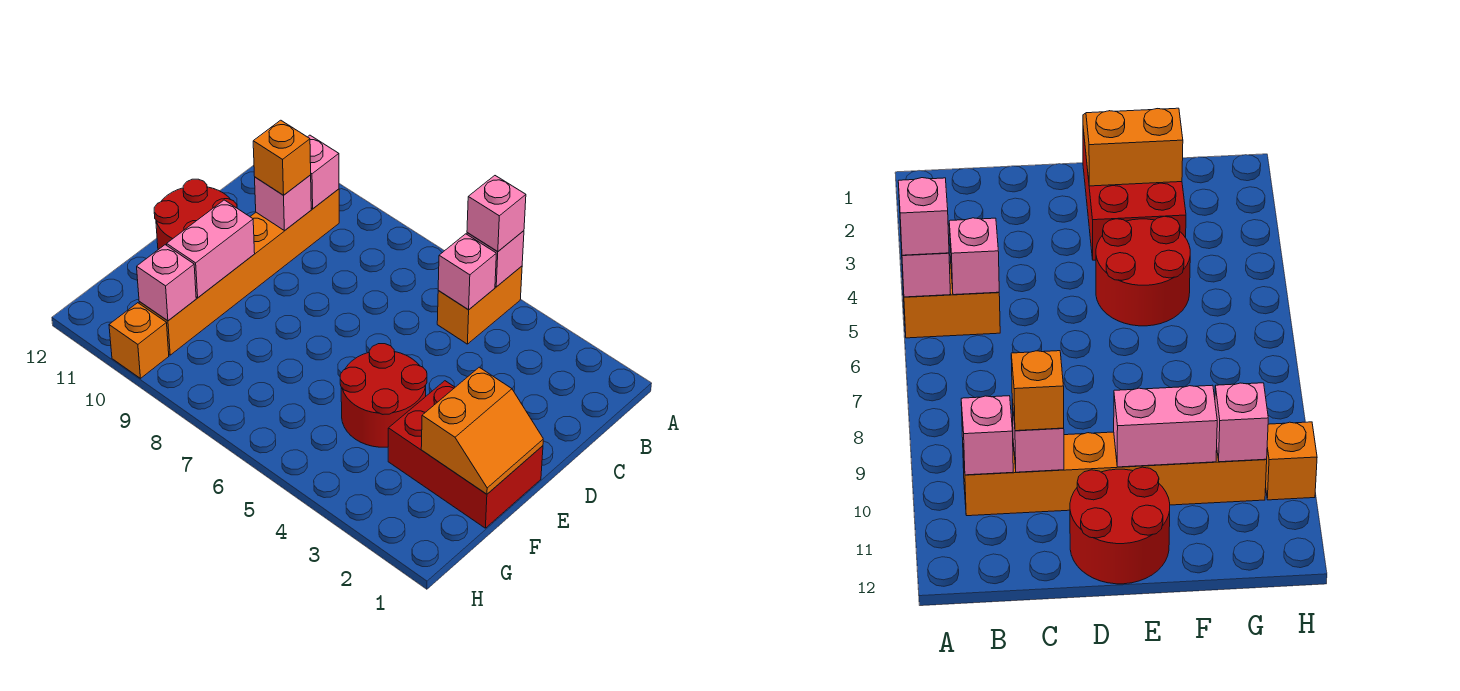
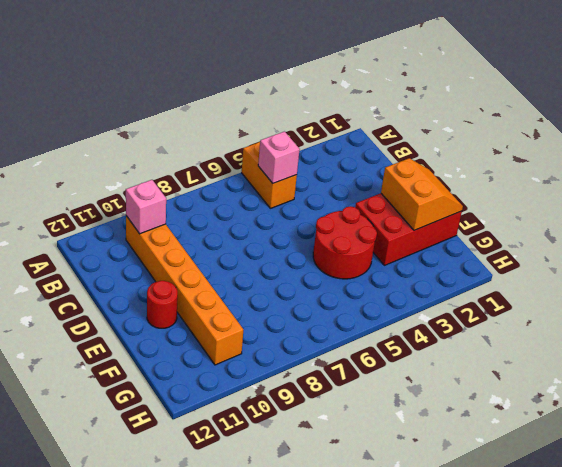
red 1x1 round brick [147,281,178,328] -> red 2x2 round brick [154,179,237,250]
none -> orange 1x1 brick [109,303,169,378]
none -> pink 1x1 brick [467,231,524,287]
none -> pink 1x1 brick [255,175,311,231]

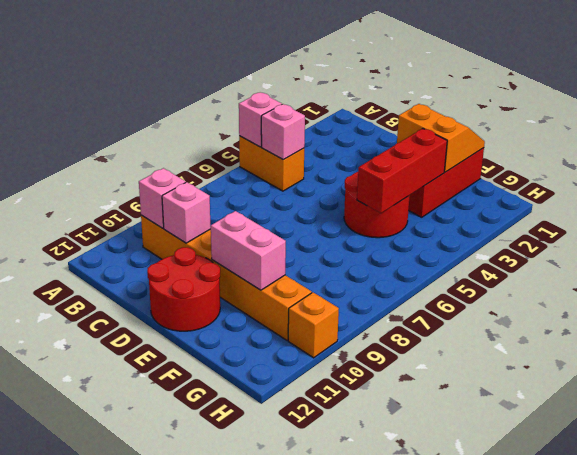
red 1x3 brick [357,129,447,213] -> none
none -> pink 1x1 brick [137,245,196,321]
none -> pink 1x1 brick [467,176,526,252]
none -> orange 1x1 brick [253,120,311,195]

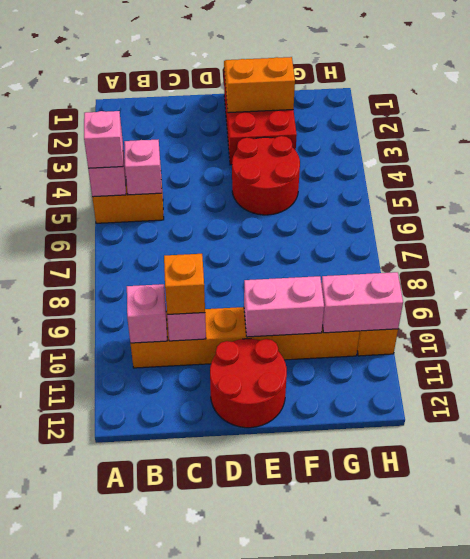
pink 1x2 brick [321,272,403,333] -> pink 1x1 brick [137,245,196,321]

